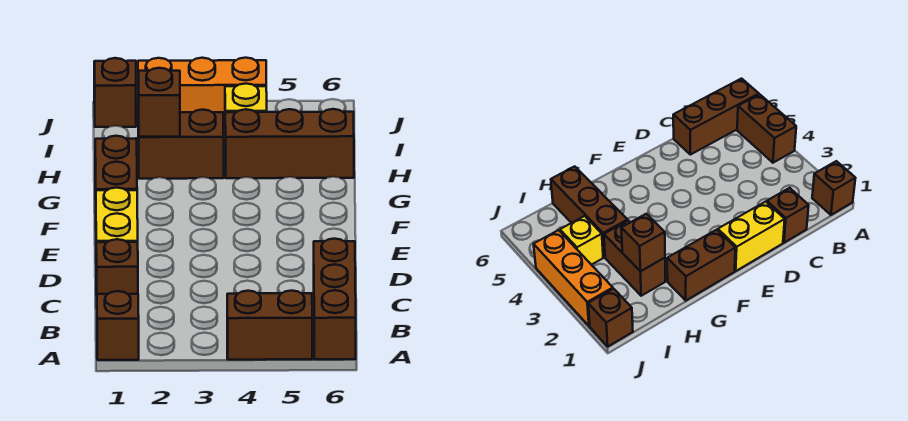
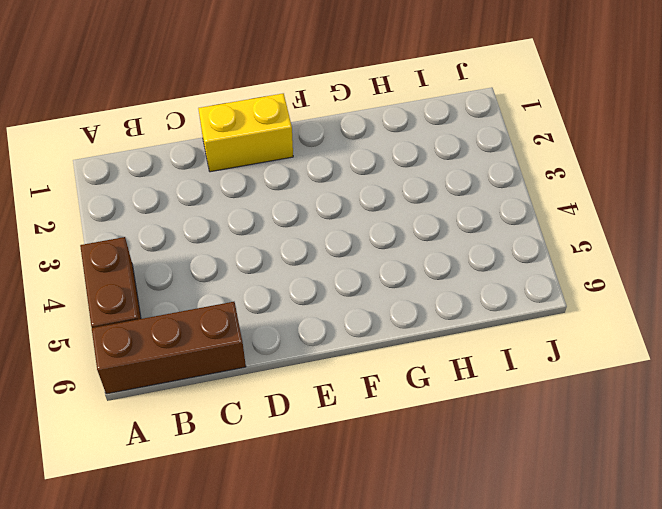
none -> brown 1x1 brick [97,291,139,360]
none -> brown 1x1 brick [96,239,138,295]
none -> brown 1x2 brick [95,136,137,199]

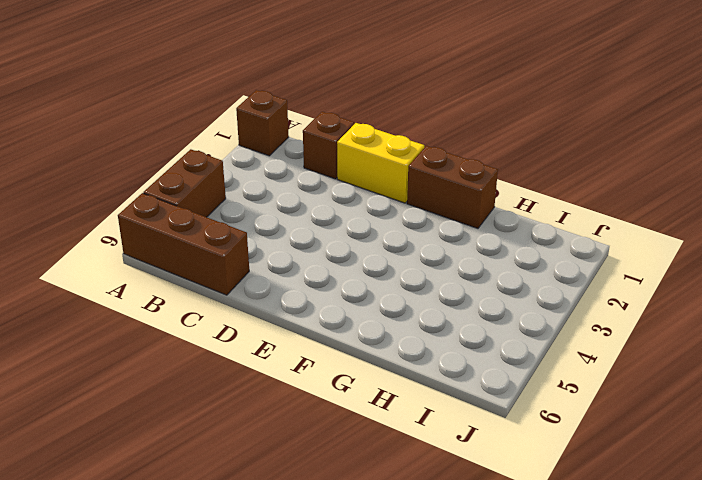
none -> brown 1x2 brick [138,110,224,179]
none -> brown 1x3 brick [225,109,354,178]
none -> yellow 1x1 brick [225,84,267,112]

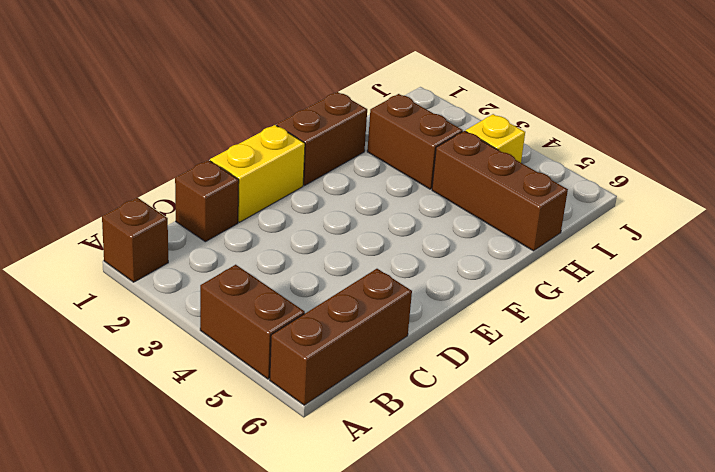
none -> brown 1x1 brick [94,58,136,127]
none -> orange 1x3 brick [138,58,266,127]
none -> brown 1x1 brick [138,68,180,137]

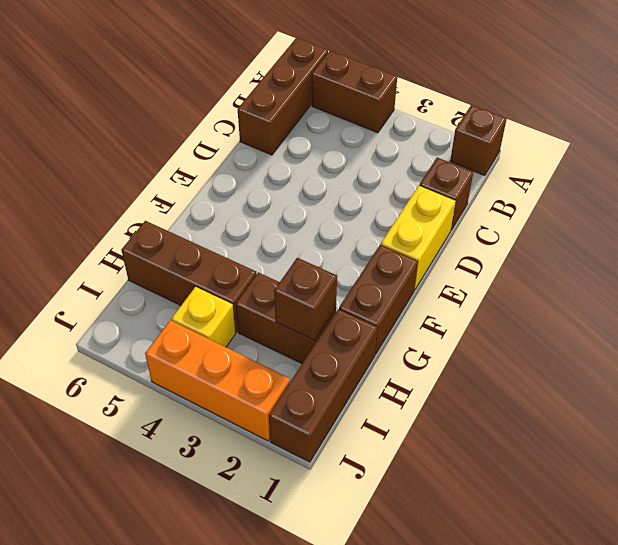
brown 1x3 brick [269,309,377,462] -> brown 1x1 brick [94,58,136,127]

